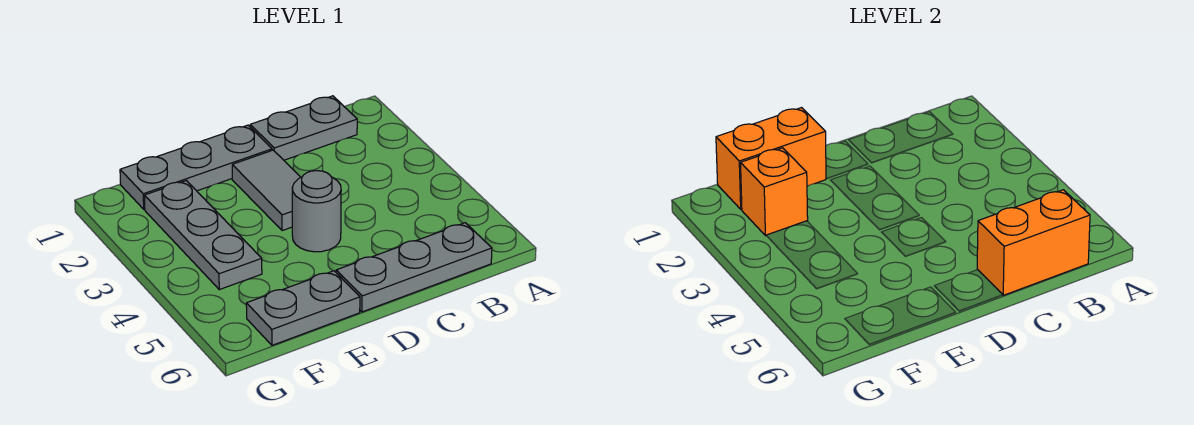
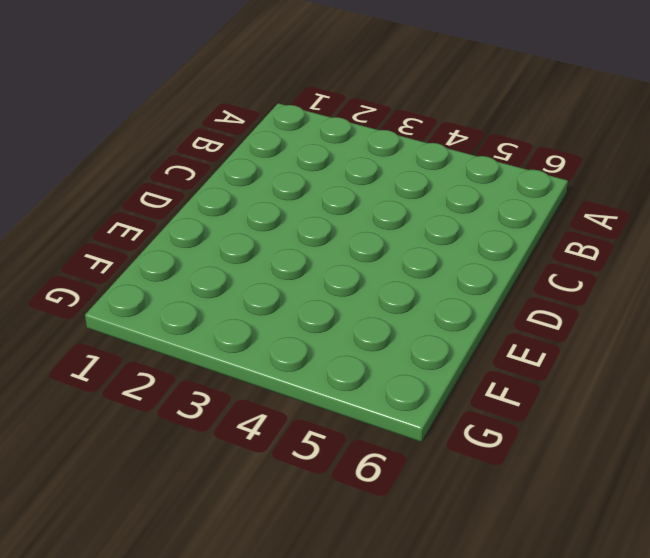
none -> grey 1x2 plate [250,96,357,160]
none -> grey 1x3 plate [336,223,492,312]

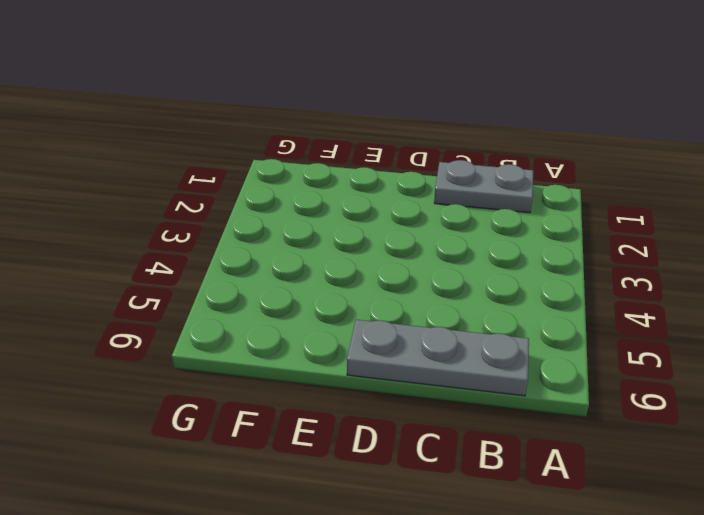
none -> grey 1x3 plate [120,125,272,209]
none -> grey 1x2 tile [232,150,301,231]

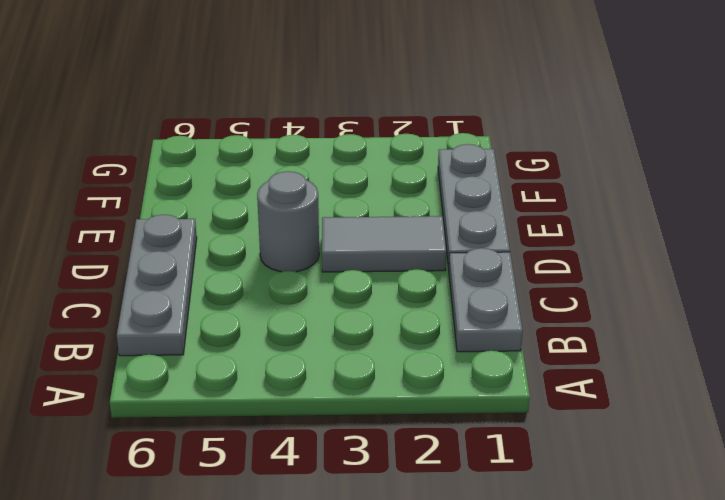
none -> grey 1x2 plate [246,271,360,345]
none -> grey 1x3 plate [144,181,262,290]

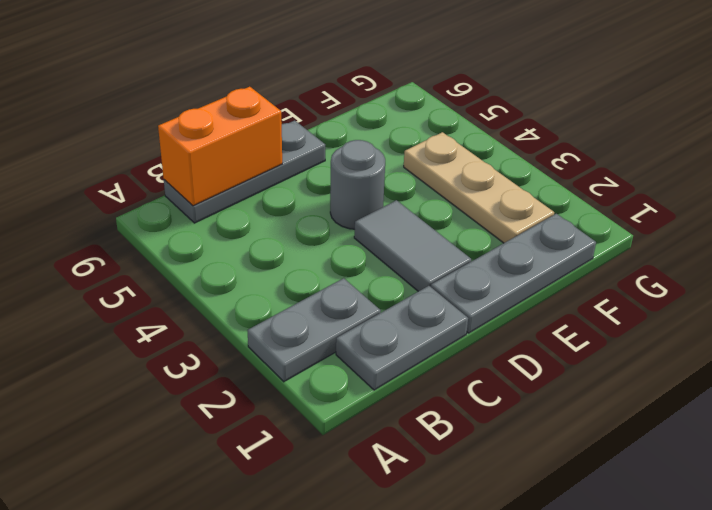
grey 1x2 plate [247,278,381,382] -> grey 1x2 plate moved to [246,271,360,345]
tan 1x3 plate [404,132,554,243] -> grey 1x3 plate [144,181,262,290]
none -> orange 1x2 brick [716,108,826,209]
none -> orange 1x1 brick [741,148,808,236]

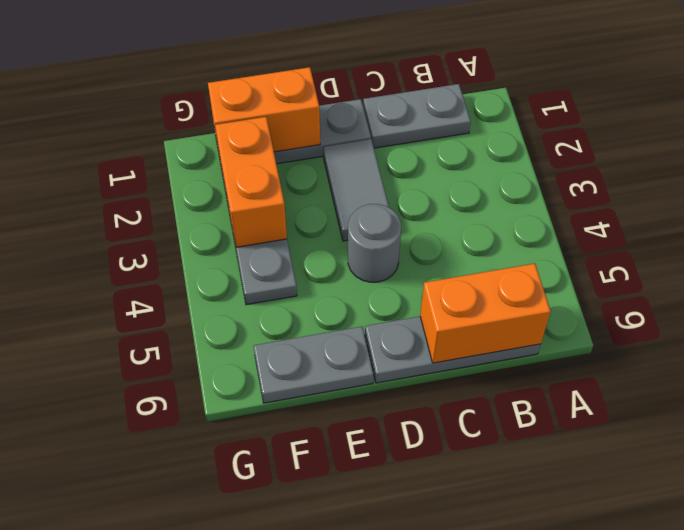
orange 1x2 brick [215,117,287,247] -> orange 1x1 brick [741,148,808,236]

